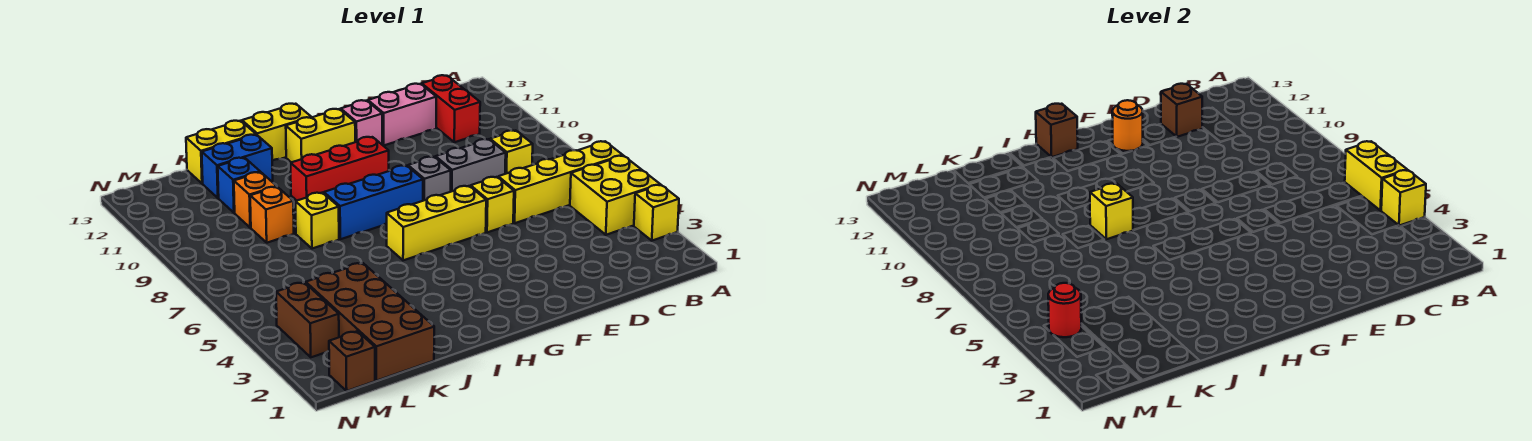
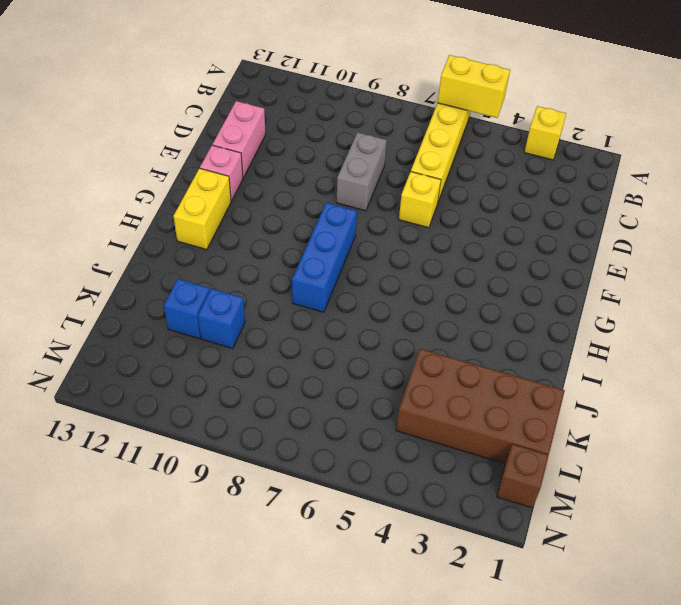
blue 1x1 brick [198,289,245,349] -> orange 1x1 brick [234,172,277,228]
none -> yellow 2x2 brick [570,156,660,235]
none -> yellow 1x1 brick [490,130,533,174]
none -> red 1x2 brick [422,75,480,142]
none -> yellow 1x3 brick [387,186,486,260]

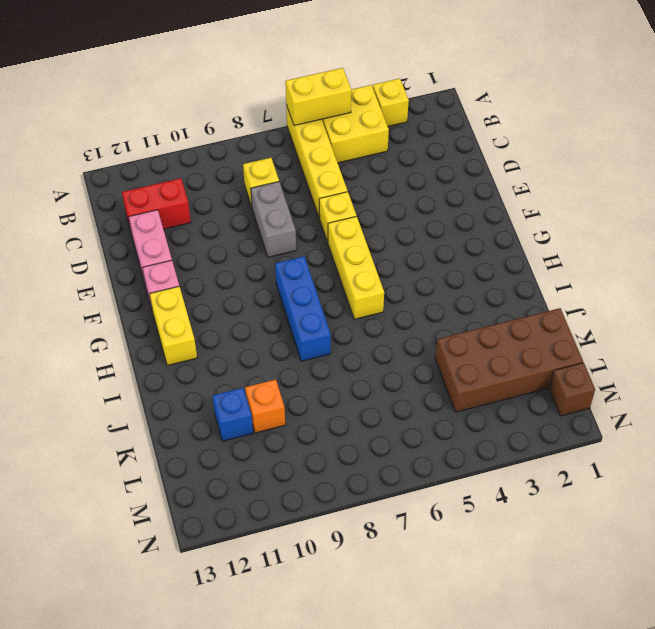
none -> grey 1x1 brick [408,157,451,201]
none -> red 1x3 brick [291,137,389,201]
none -> yellow 1x2 brick [242,104,311,161]
none -> yellow 1x1 brick [295,193,339,249]

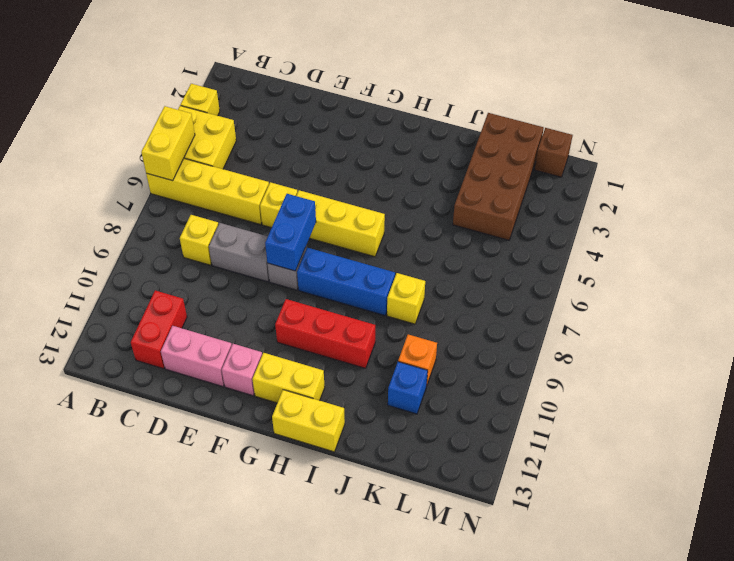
blue 1x2 brick [265,194,316,271] -> blue 1x2 brick turned to [202,135,273,198]
none -> yellow 1x2 brick [186,121,256,184]
none -> orange 1x1 brick [250,187,294,243]
none -> brown 1x2 brick [276,282,339,357]
none -> yellow 1x1 brick [1381,170,1426,226]

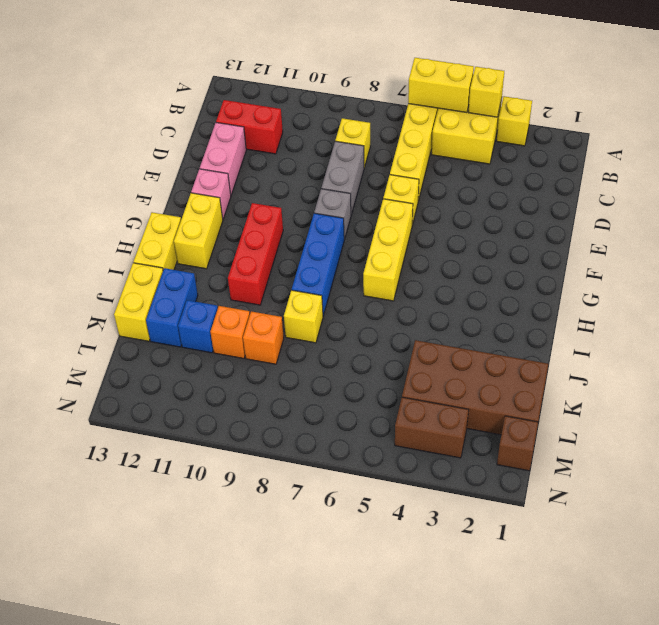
none -> brown 1x1 brick [1161,84,1202,137]
none -> orange 1x1 round brick [1112,100,1143,151]
none -> brown 1x1 brick [1036,104,1078,157]
none -> yellow 1x1 brick [1090,183,1133,239]

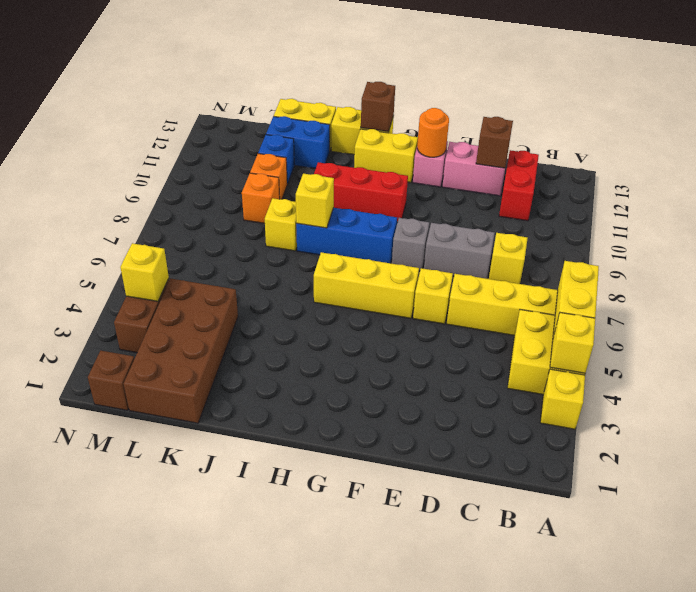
yellow 1x1 brick [120,243,169,301] -> red 1x1 round brick [1048,283,1081,337]

